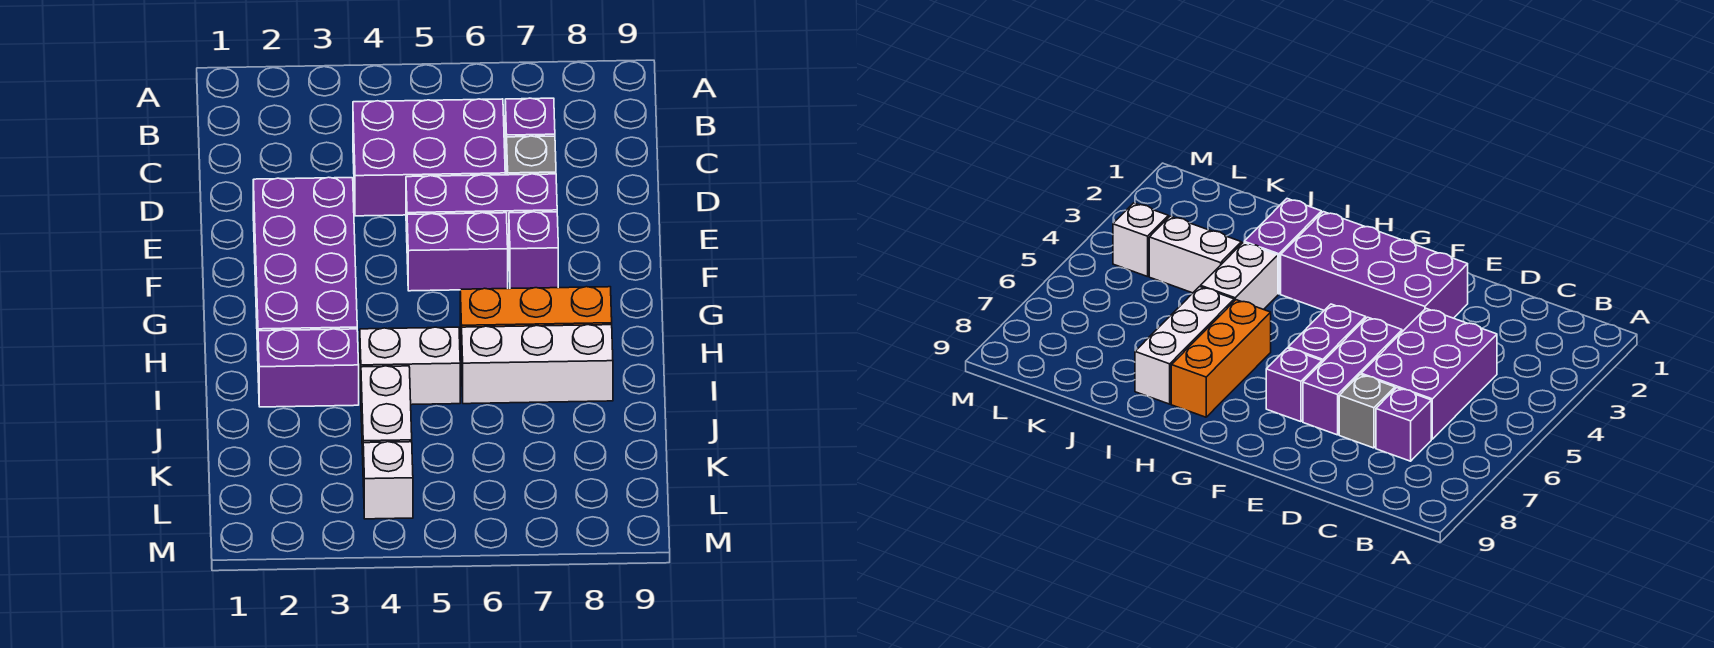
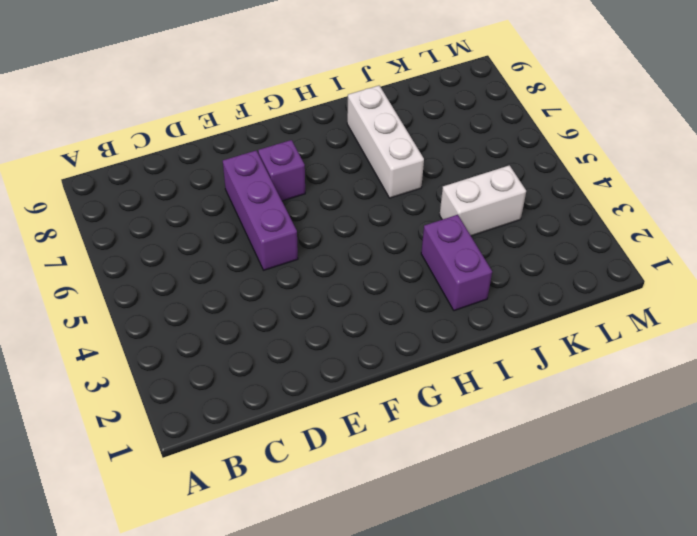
none -> purple 2x3 brick [353,99,505,216]
none -> purple 1x1 brick [505,98,555,174]
none -> grey 1x1 brick [507,136,556,175]

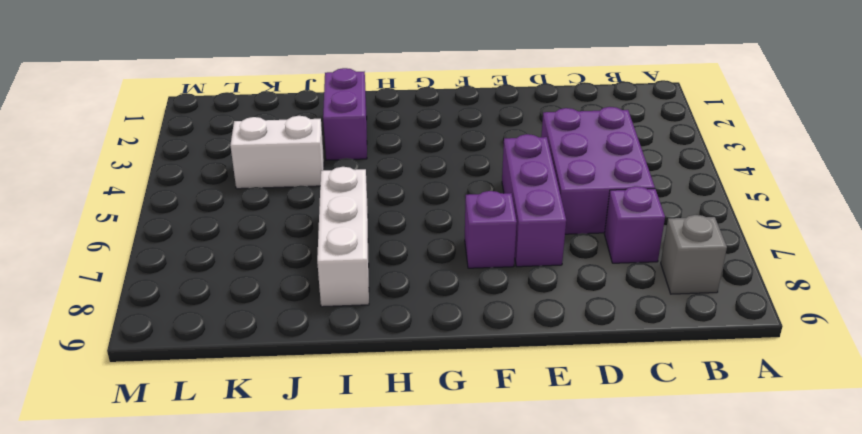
grey 1x1 brick [661,215,727,294] -> grey 1x1 brick moved to [507,136,556,175]
none -> purple 2x4 brick [253,177,357,350]
none -> purple 1x2 brick [407,213,508,291]
none -> orange 1x3 brick [460,287,612,364]

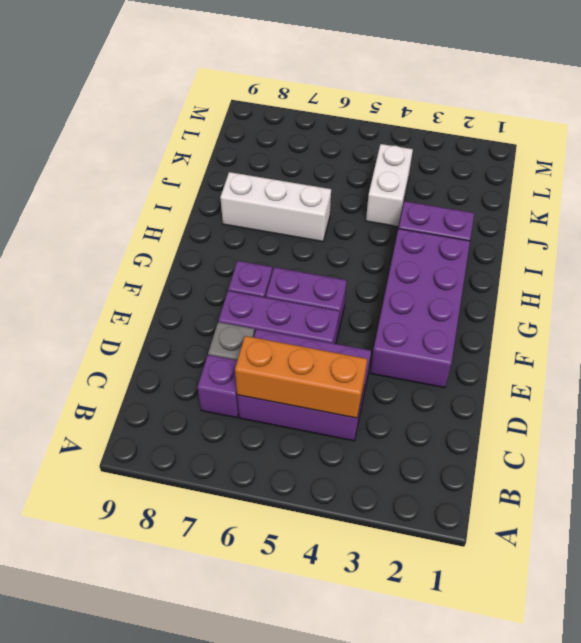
orange 1x3 brick [235,336,367,418] -> orange 1x3 brick moved to [460,287,612,364]
none -> white 1x2 brick [360,327,460,405]
none -> white 1x1 brick [363,442,413,519]

